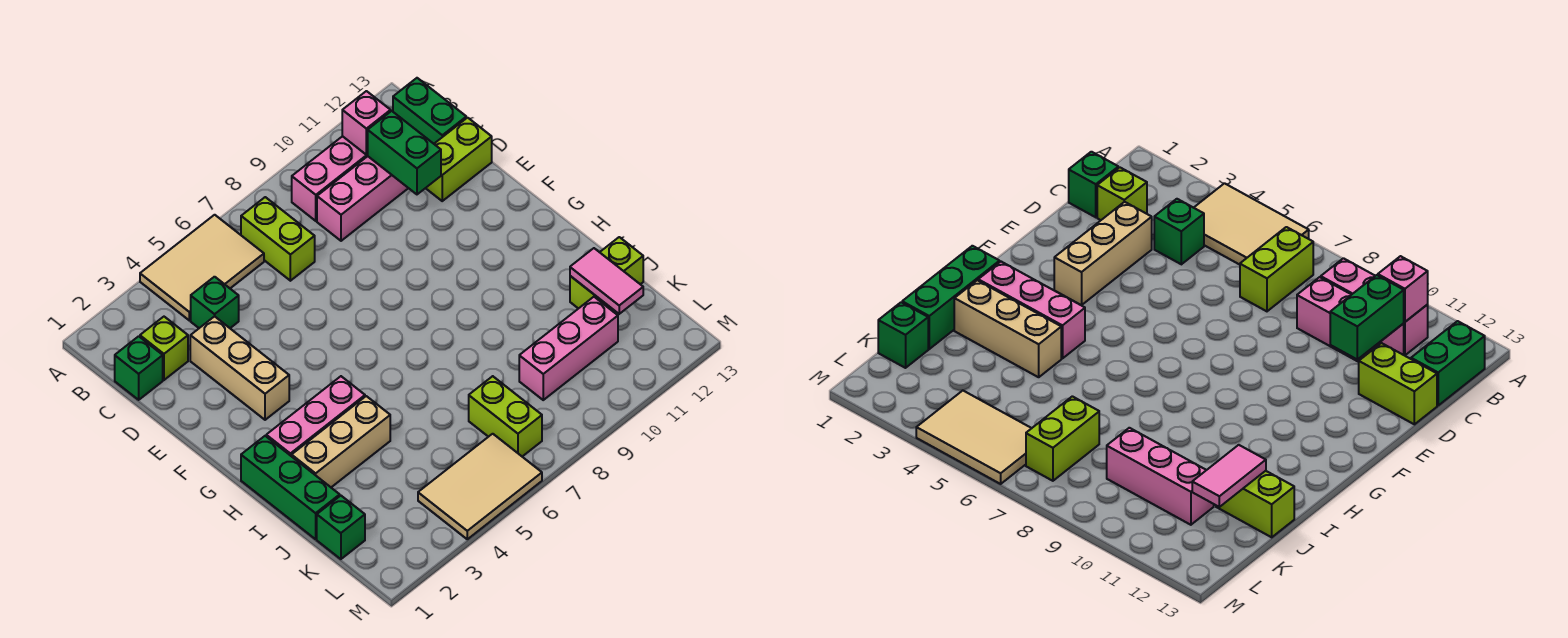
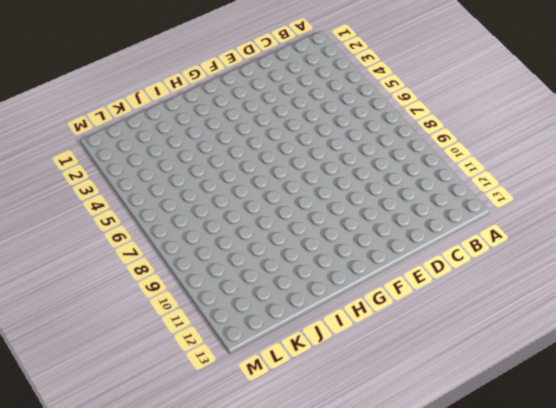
none -> tan 2x3 tile [140,215,264,320]
none -> lime 1x2 brick [241,197,315,281]
none -> pink 1x3 brick [292,136,368,221]

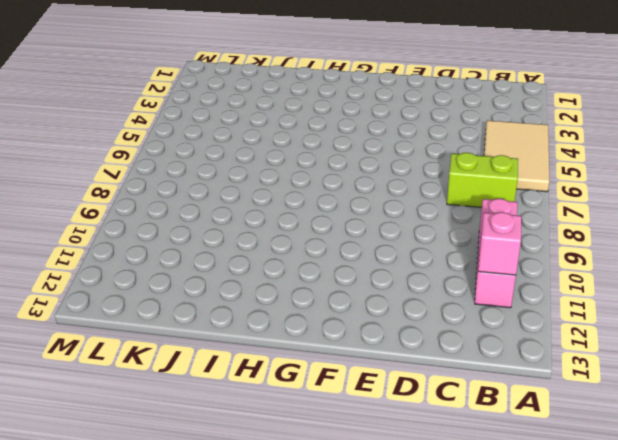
none -> green 1x2 brick [393,78,466,144]
none -> green 1x1 brick [115,336,163,400]
none -> lime 1x1 brick [140,317,188,380]

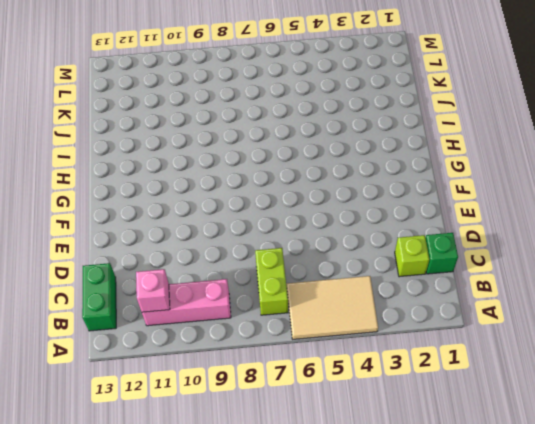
none -> green 1x1 brick [191,277,239,328]
none -> pink 1x3 brick [317,156,408,241]
none -> tan 1x3 brick [190,316,289,420]

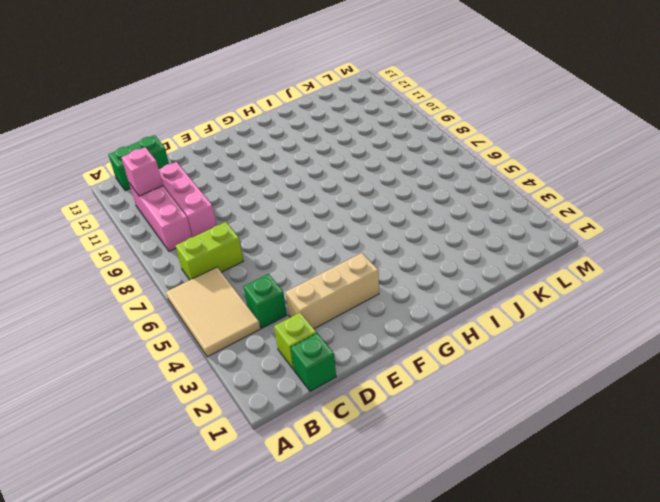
none -> lime 1x2 brick [426,118,492,201]
none -> green 1x3 brick [241,436,340,539]
none -> pink 1x3 brick [266,376,365,456]

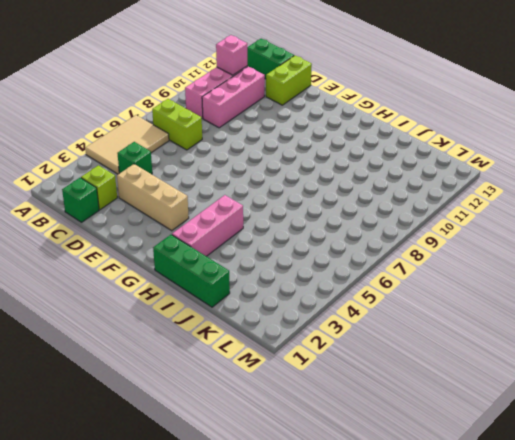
none -> tan 1x3 brick [292,396,390,487]
none -> lime 1x2 brick [570,237,643,309]
none -> green 1x1 brick [317,496,365,559]

